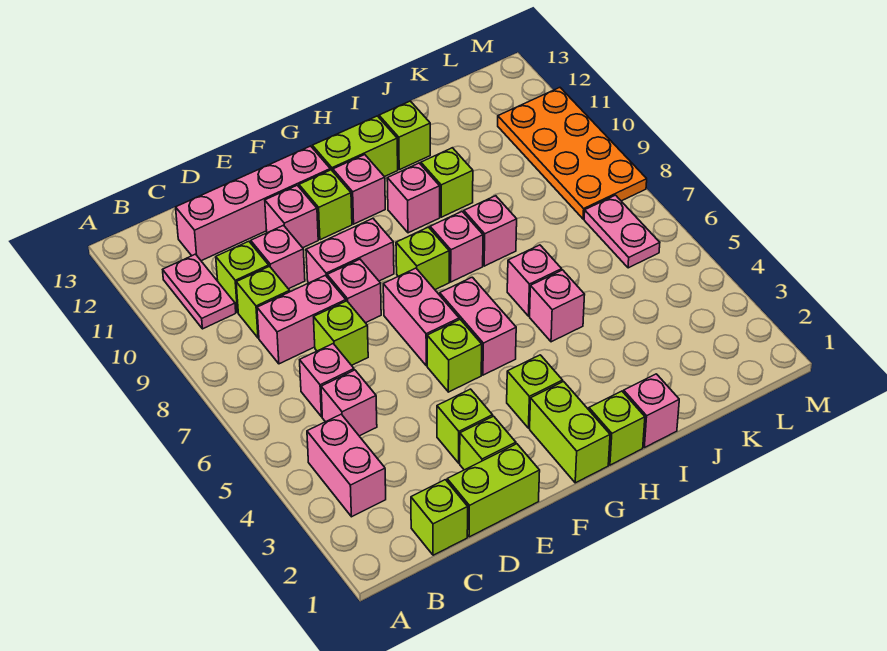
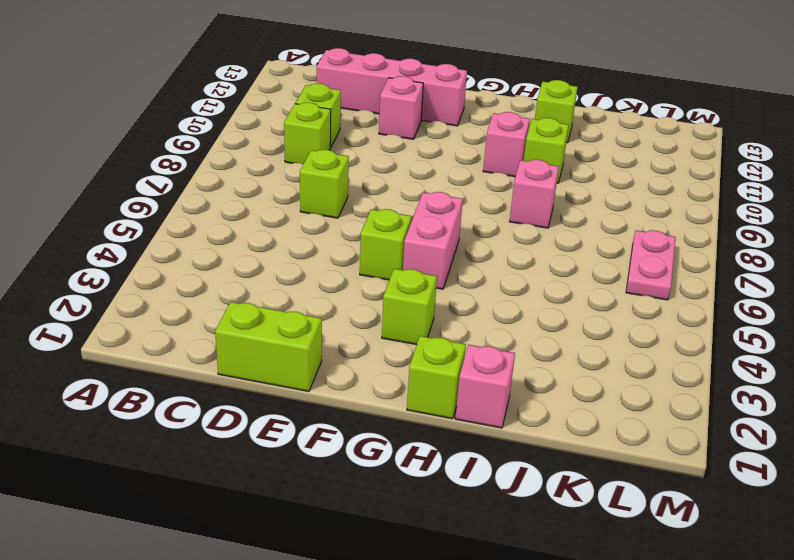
none -> pink 1x2 brick [307,414,386,517]
none -> pink 1x2 plate [163,254,236,329]
none -> lime 1x1 brick [411,480,468,555]
none -> pink 1x1 brick [321,370,377,436]

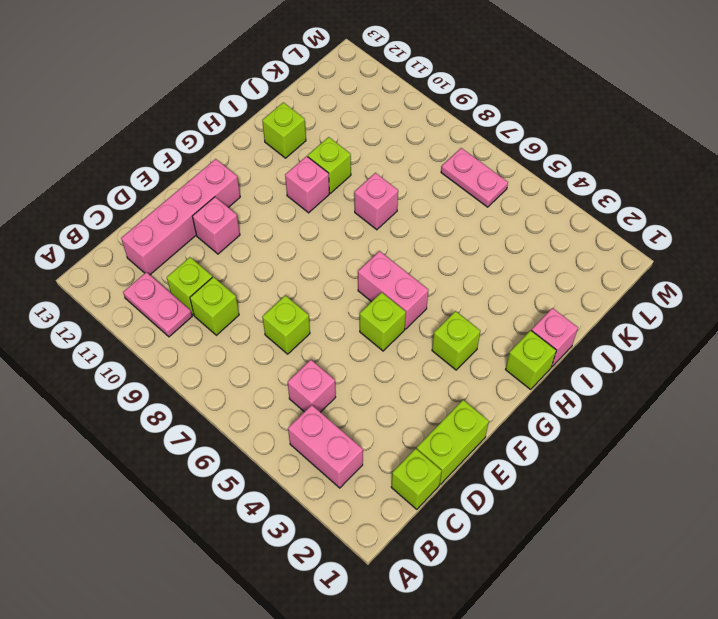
none -> pink 1x1 brick [300,344,354,417]
none -> pink 1x2 brick [257,275,346,364]
none -> pink 1x1 brick [251,225,305,289]
none -> lime 1x1 brick [460,416,516,470]

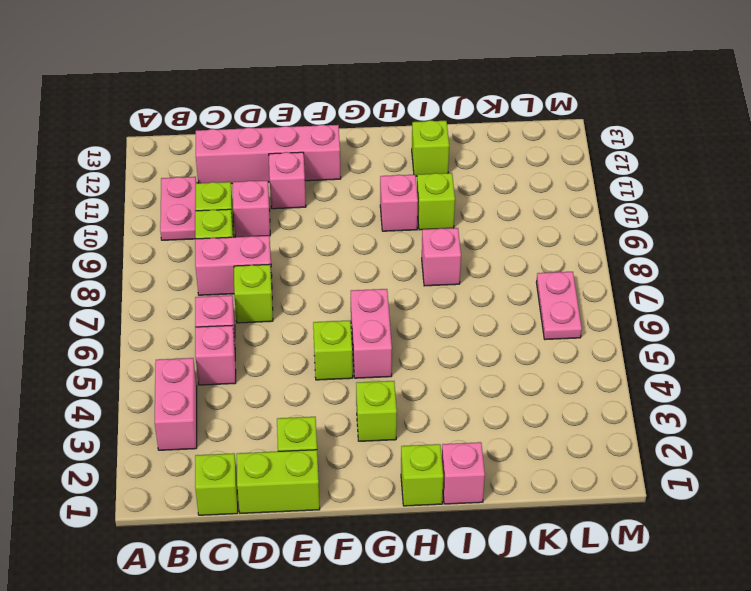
none -> lime 1x1 brick [437,389,493,463]
none -> pink 1x1 brick [327,259,381,323]
none -> pink 1x2 brick [306,218,394,283]
none -> pink 1x2 brick [383,268,459,366]

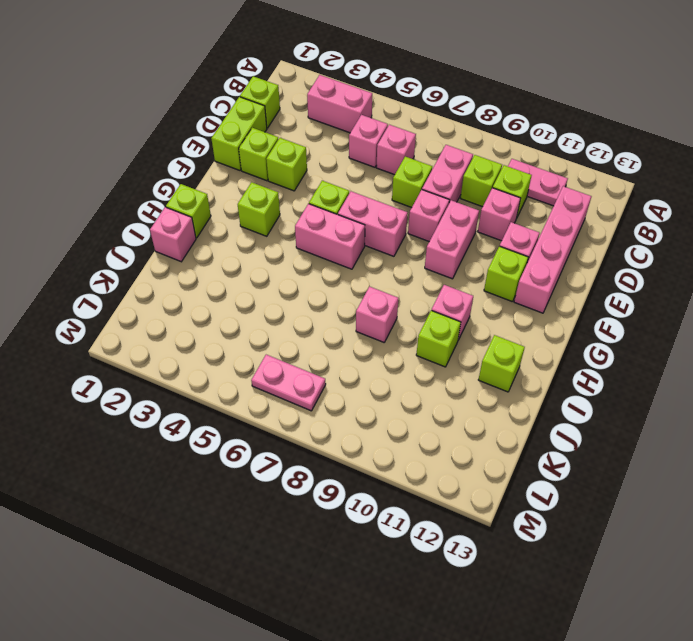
none -> lime 1x2 brick [530,382,610,483]
none -> lime 1x1 brick [396,227,449,290]
none -> pink 1x1 brick [333,155,385,224]
none -> lime 1x2 brick [312,116,398,177]

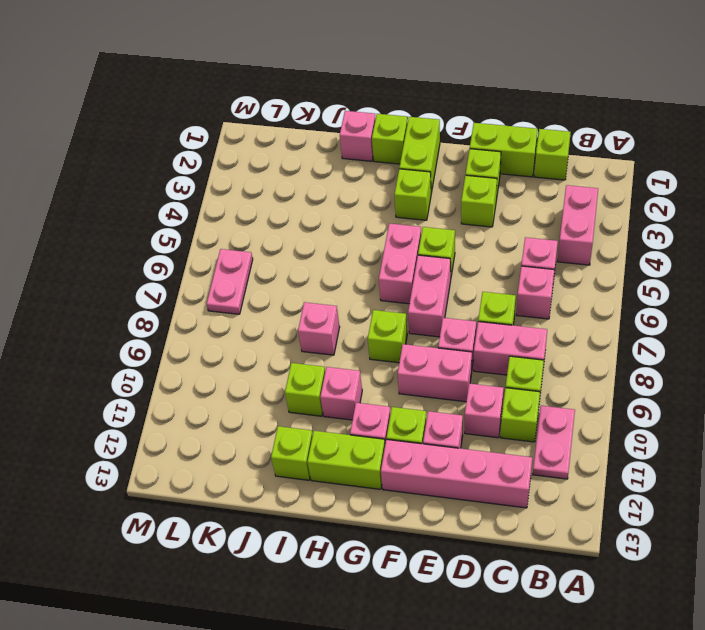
none -> pink 1x1 brick [430,212,483,282]
none -> pink 1x1 brick [530,270,585,342]
none -> pink 1x1 brick [507,245,562,316]
none -> orange 2x4 plate [498,88,647,219]

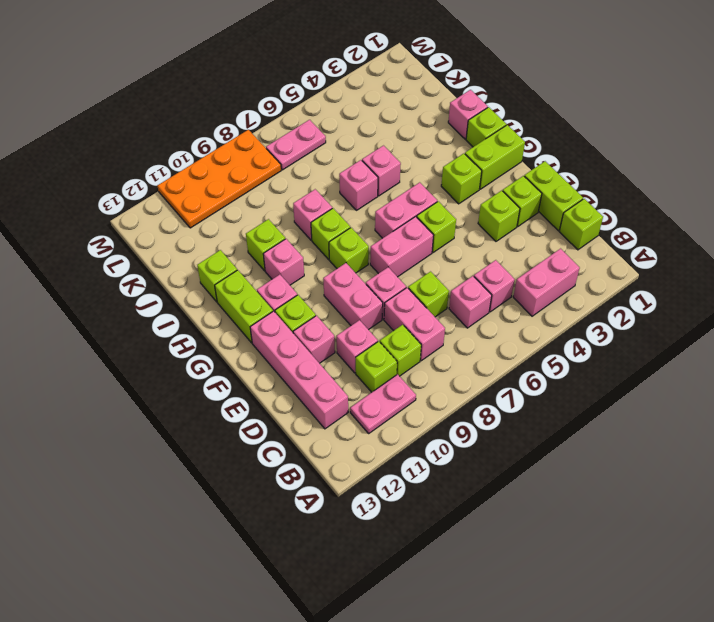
lime 1x1 brick [311,208,350,259] -> pink 1x1 brick [430,212,483,282]

